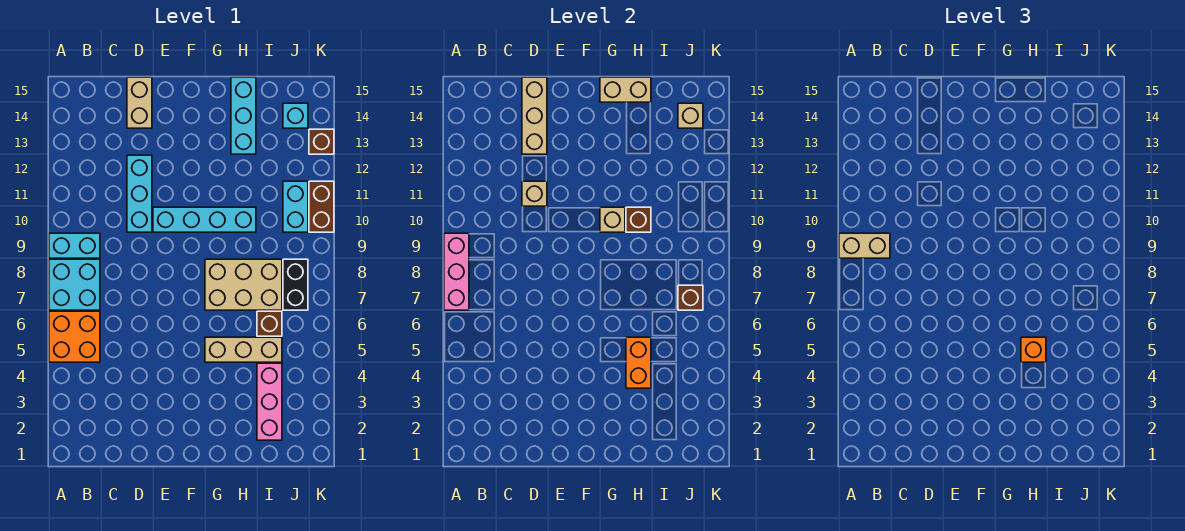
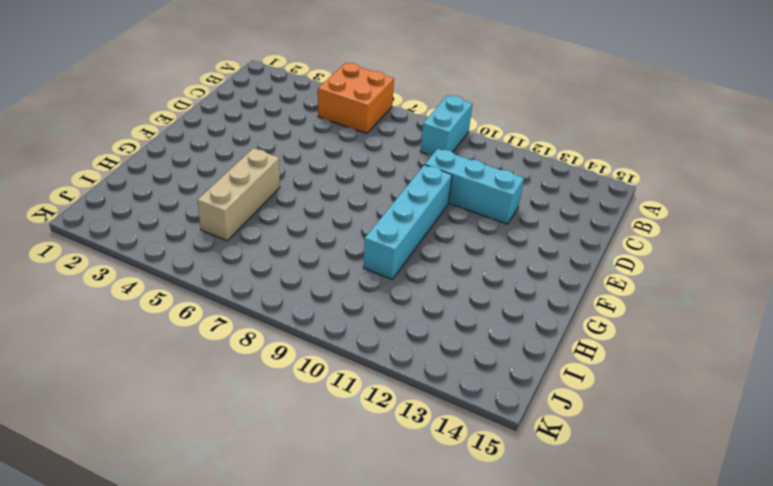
none -> cyan 2x2 brick [49,259,100,310]
none -> tan 1x2 brick [127,77,152,128]
none -> tan 2x3 brick [205,259,282,310]

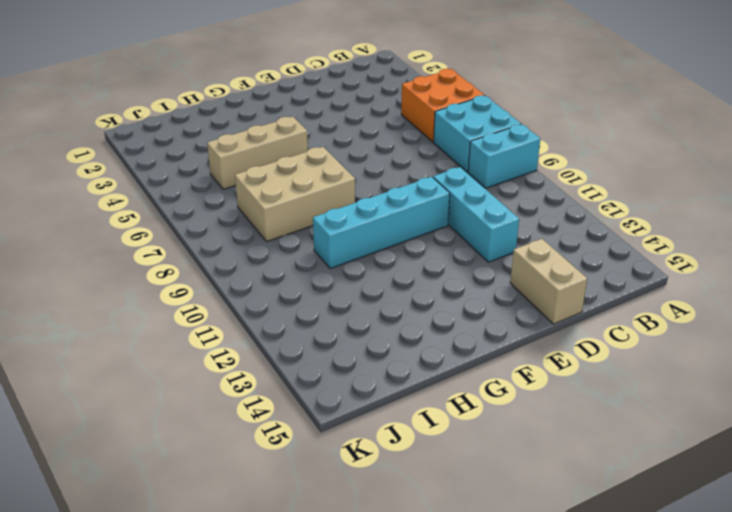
none -> cyan 1x3 brick [231,77,256,154]
none -> pink 1x3 brick [257,363,282,440]
none -> brown 1x1 brick [257,311,282,336]

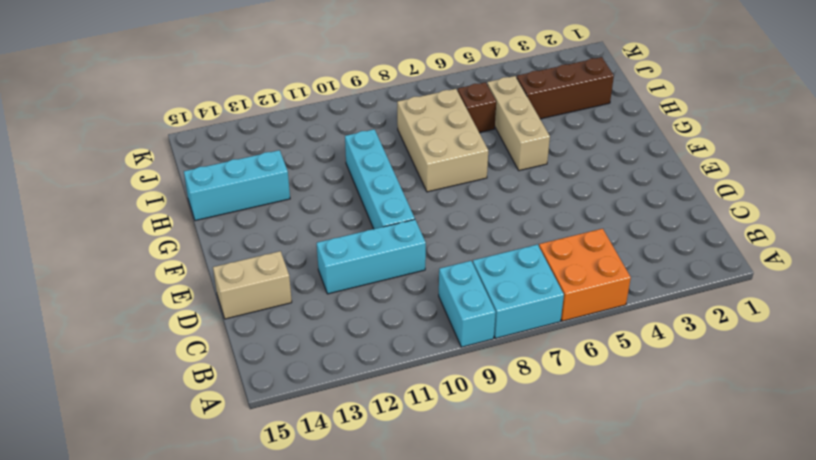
brown 1x3 brick [517,57,614,119] -> pink 1x3 brick [257,363,282,440]
none -> black 1x2 brick [283,259,308,310]
none -> cyan 1x2 brick [283,181,308,232]
none -> cyan 1x1 brick [283,103,308,128]

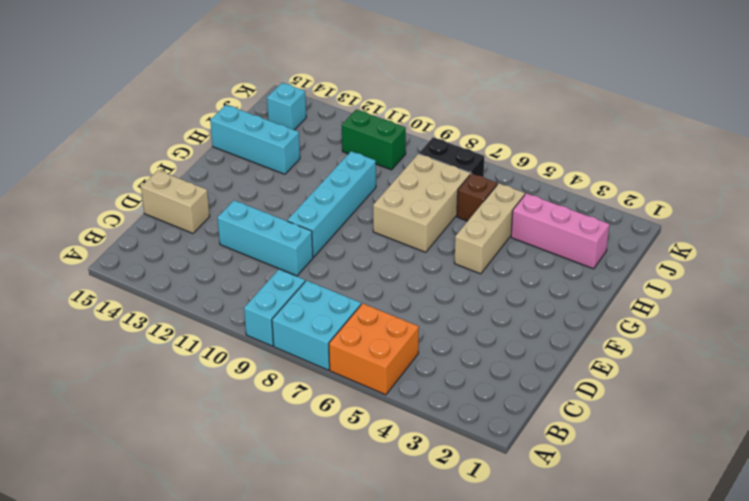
green 1x2 brick [342,110,406,170] -> cyan 1x2 brick [283,181,308,232]
none -> brown 1x2 brick [309,181,334,232]
none -> brown 1x1 brick [309,129,334,154]
none -> pink 1x3 brick [444,233,469,310]

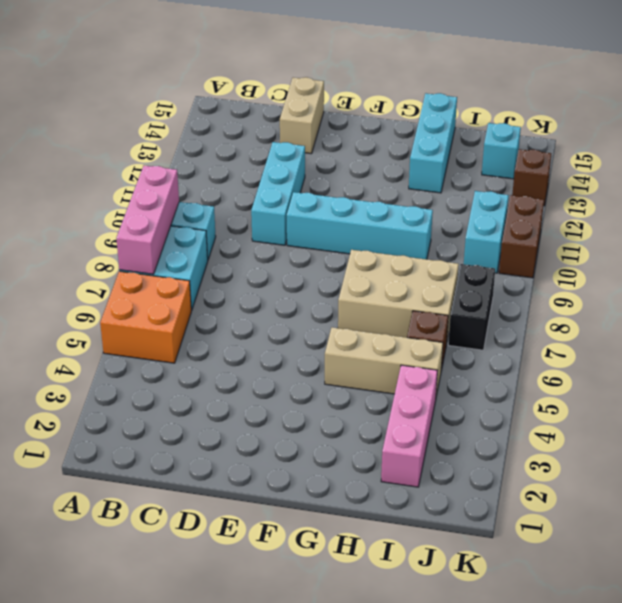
none -> tan 1x1 brick [522,181,547,206]
none -> tan 1x3 brick [522,77,547,154]
none -> tan 1x1 brick [600,207,625,232]

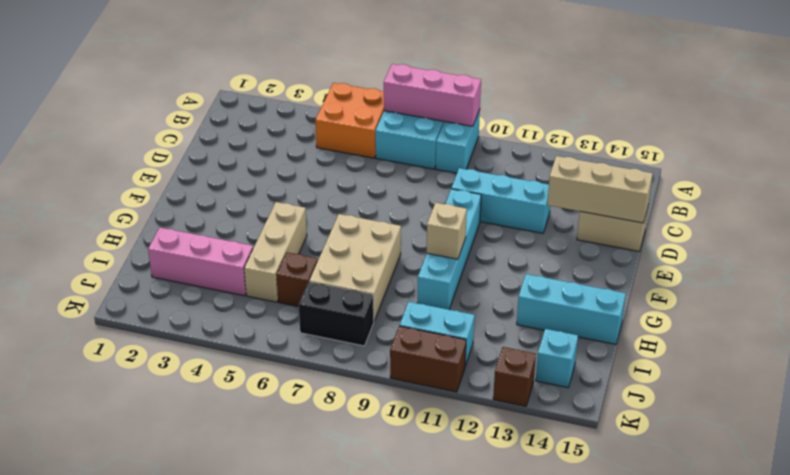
none -> tan 1x1 brick [522,181,547,206]
none -> tan 1x2 brick [600,77,651,102]
none -> orange 1x2 brick [626,337,651,388]

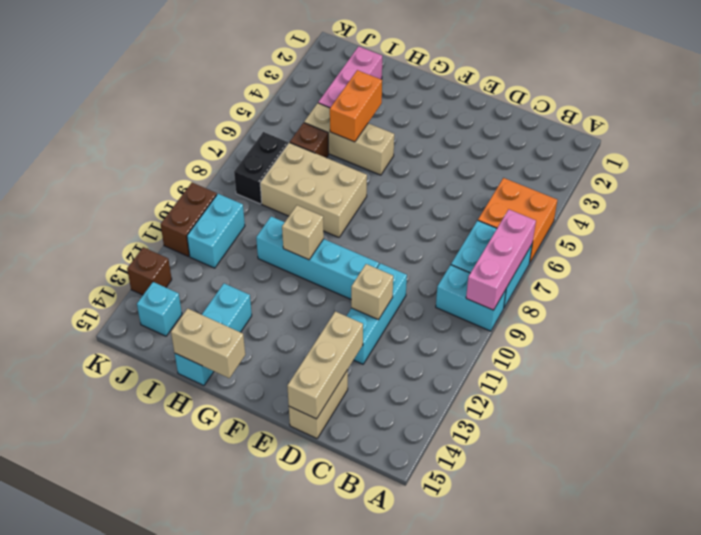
none -> brown 1x1 brick [626,207,651,232]
none -> brown 1x1 brick [678,285,703,310]
none -> tan 1x1 brick [678,103,703,128]

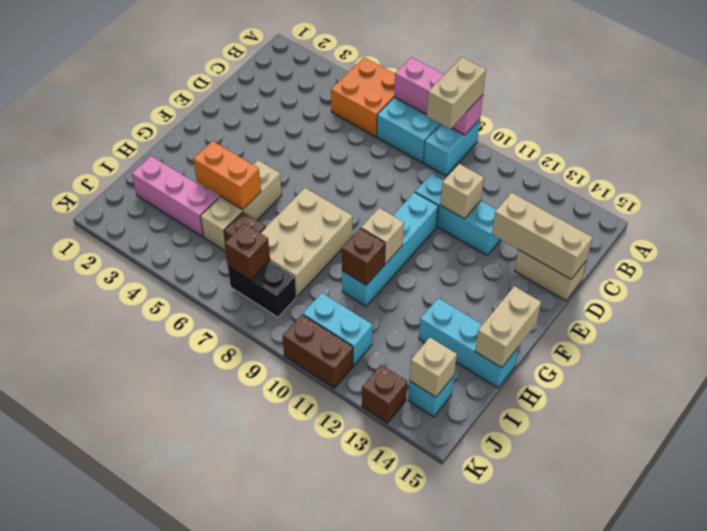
none -> orange 1x1 brick [1021,337,1046,362]

